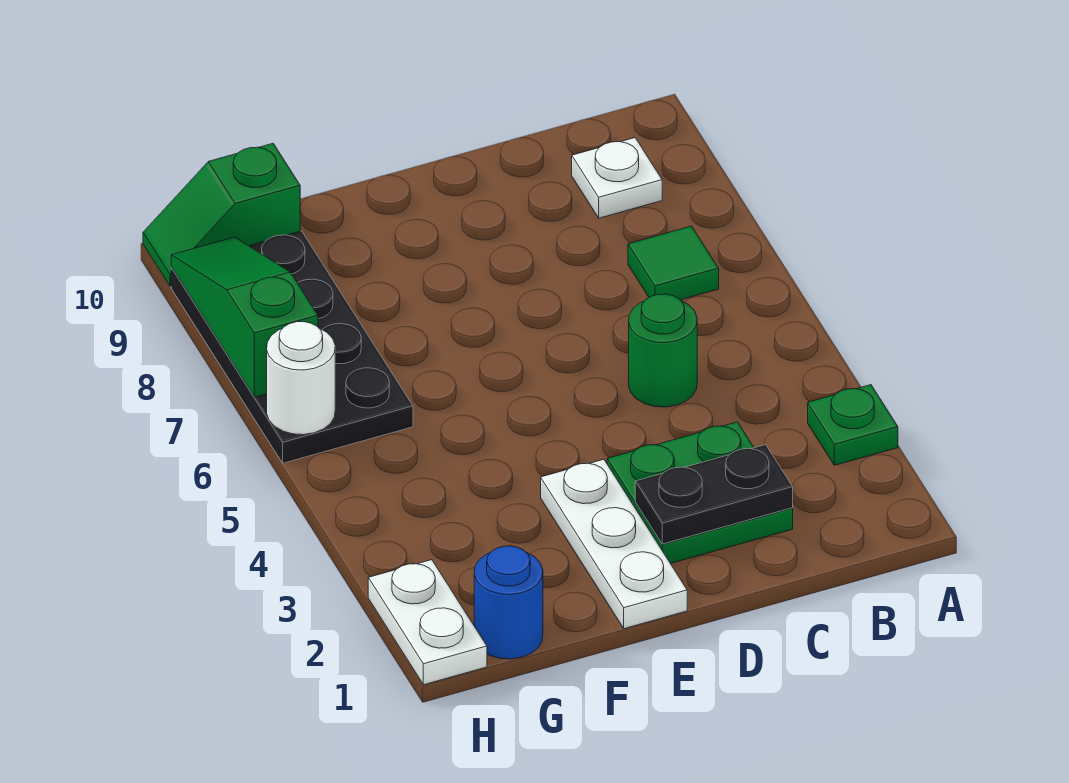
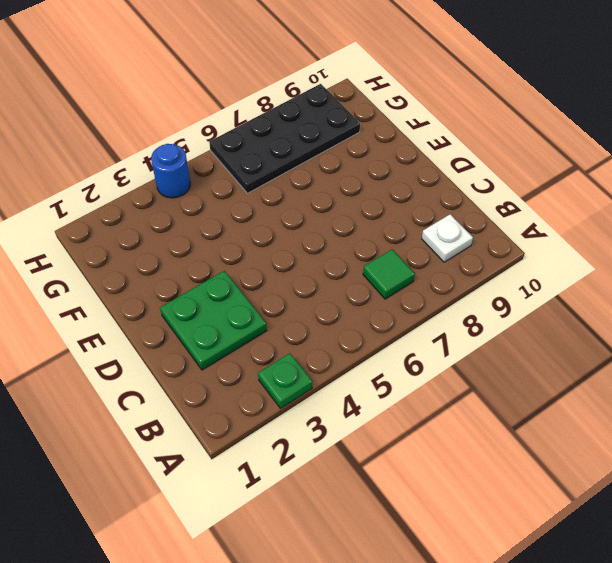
blue 1x1 round brick [151,144,190,198] -> blue 1x1 round brick moved to [474,546,543,659]
none -> green 1x1 round brick [629,294,697,407]
none -> white 1x3 plate [541,459,687,629]
none -> green 1x2 slope [143,144,300,286]

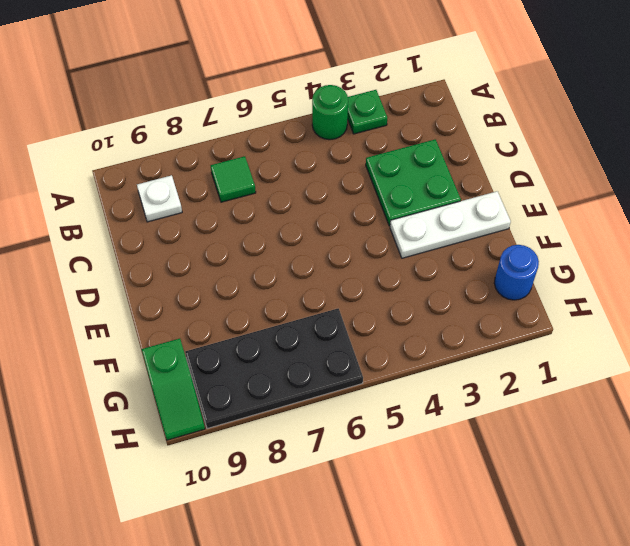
green 1x1 round brick [312,85,348,140] -> green 1x1 round brick moved to [629,294,697,407]
none -> white 1x2 plate [368,560,487,685]
none -> black 1x2 plate [635,445,793,544]
none -> white 1x1 round brick [267,322,335,435]

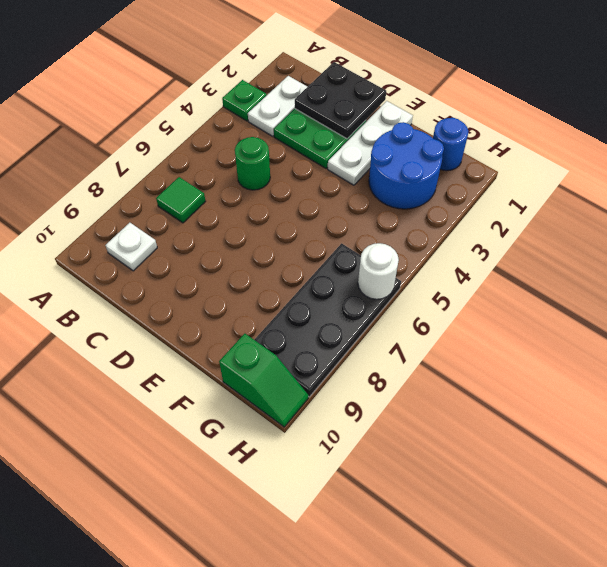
white 1x2 plate [248,76,307,137] -> white 1x2 plate moved to [368,560,487,685]
black 2x2 plate [295,62,386,139] -> black 1x2 plate [635,445,793,544]
blue 2x2 round brick [369,122,444,209] -> none
none -> green 1x3 slope [171,237,318,397]

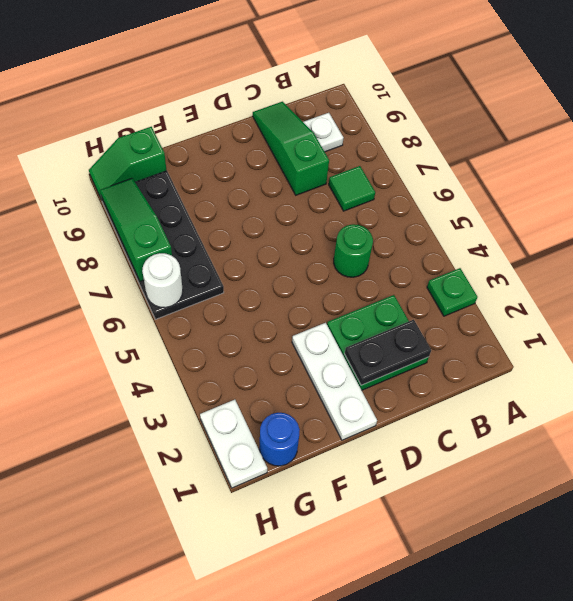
green 1x3 slope [253,102,329,195] -> none

